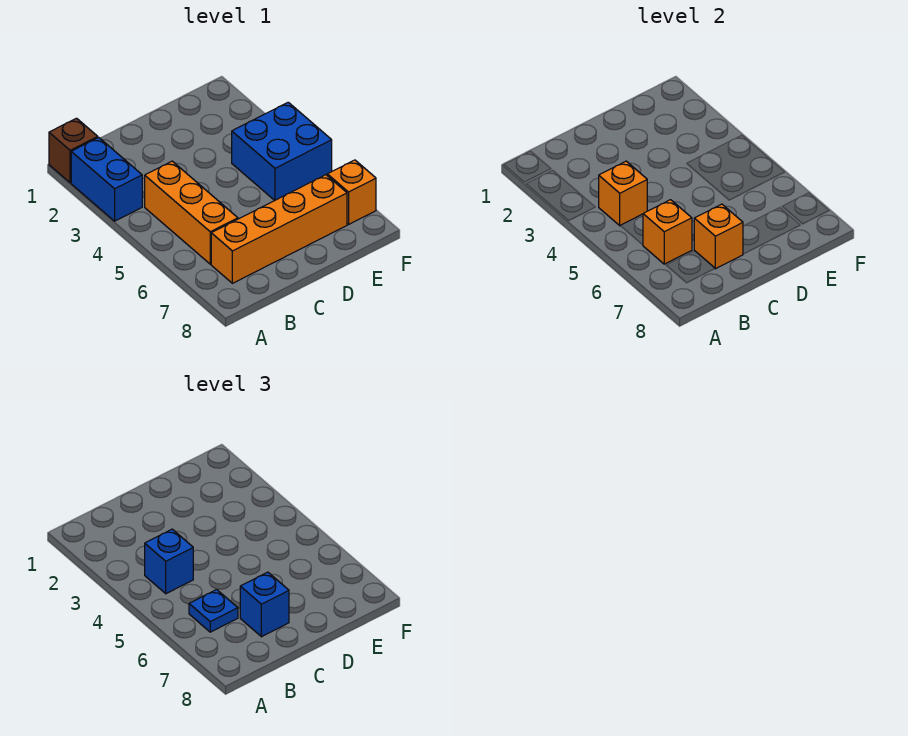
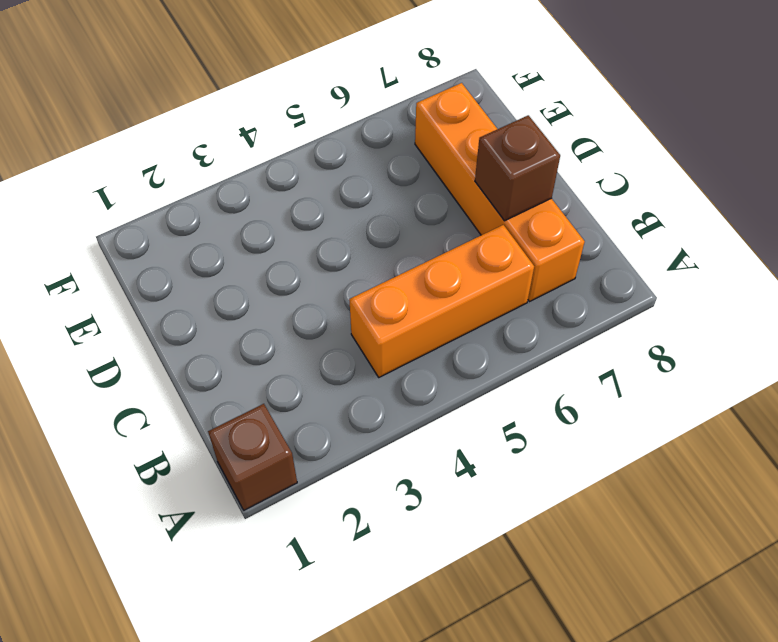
brown 1x1 brick [475,115,560,221] -> orange 1x1 brick [694,204,743,269]
none -> blue 1x2 brick [71,138,142,221]
none -> blue 2x2 brick [232,102,332,201]
none -> orange 1x1 brick [327,160,376,224]

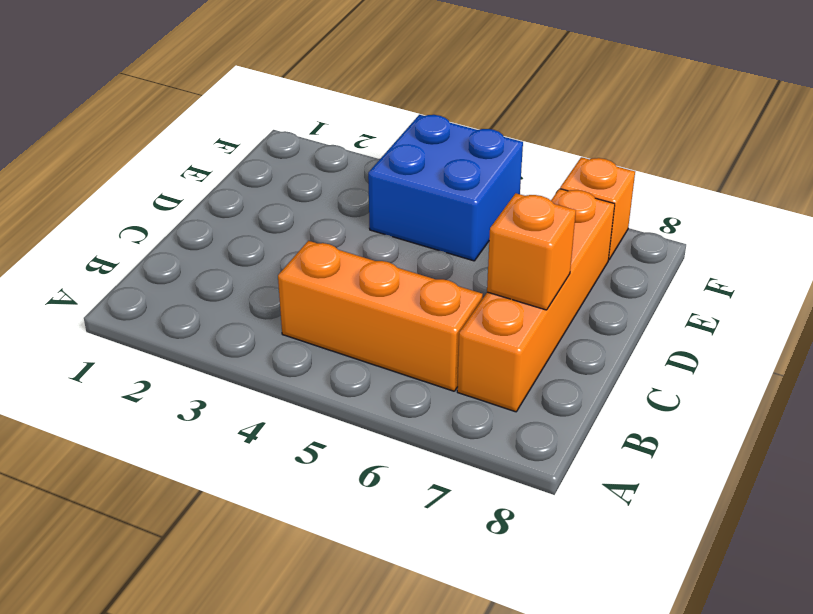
none -> brown 1x1 brick [49,118,98,183]
none -> blue 1x2 brick [71,138,142,221]
none -> orange 1x1 brick [599,161,647,226]

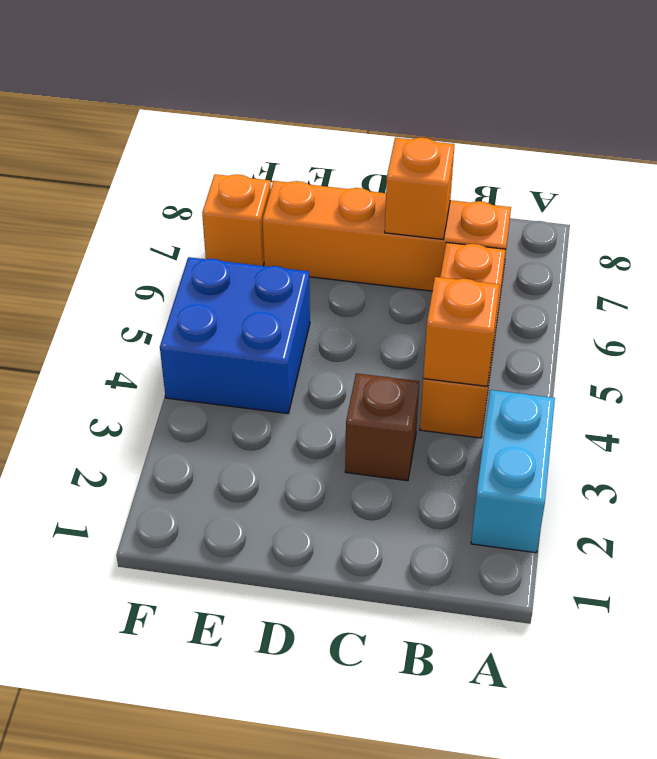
cyan 1x2 brick [471,390,555,553] -> blue 1x2 brick [71,138,142,221]
brown 1x1 brick [345,373,419,481] -> brown 1x1 brick moved to [49,118,98,183]
none -> orange 1x1 brick [643,200,692,264]
none -> blue 1x1 brick [145,529,193,594]
none -> blue 1x1 plate [189,590,238,632]

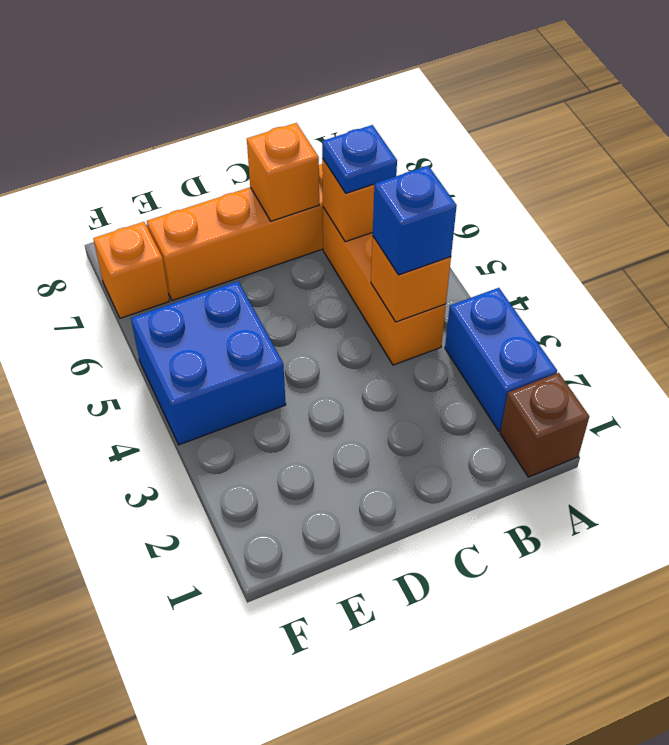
none -> blue 1x1 brick [240,572,289,637]

